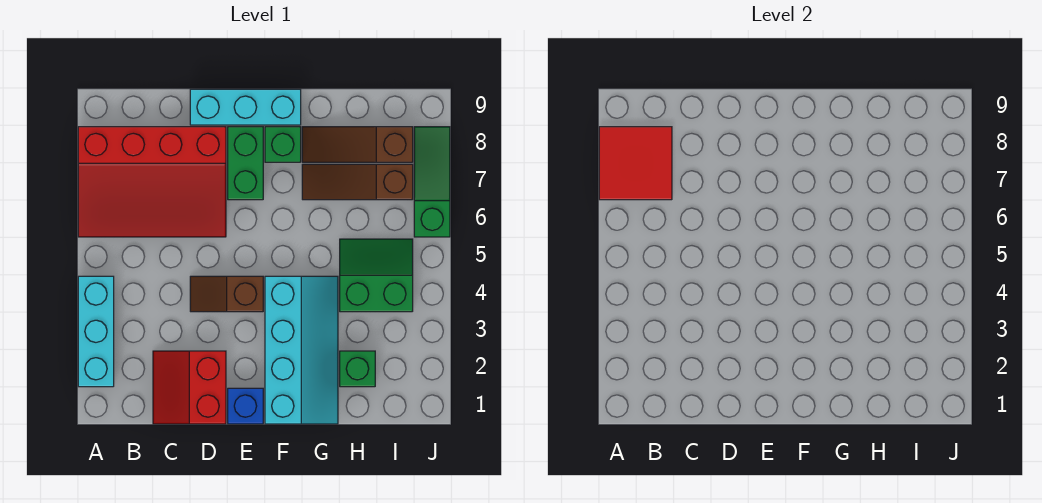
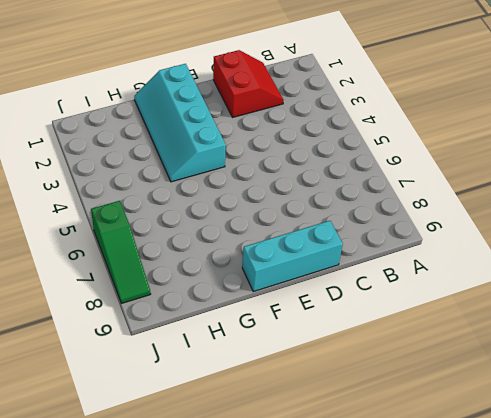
none -> cyan 1x3 brick [78,276,114,387]
none -> red 3x4 slope [78,127,226,237]
none -> brown 1x2 slope [190,276,263,312]

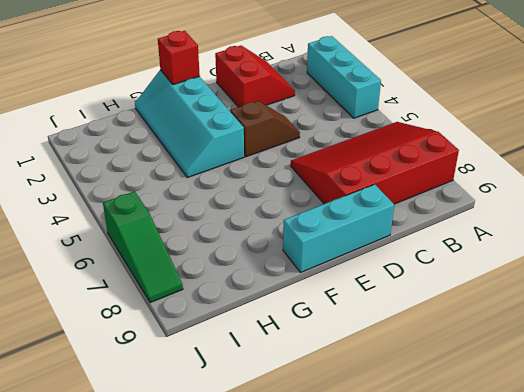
red 1x1 brick [158,31,200,85] -> none
none -> blue 1x1 brick [228,388,263,424]
none -> green 1x2 brick [228,127,263,200]
none -> green 1x1 brick [265,127,301,162]

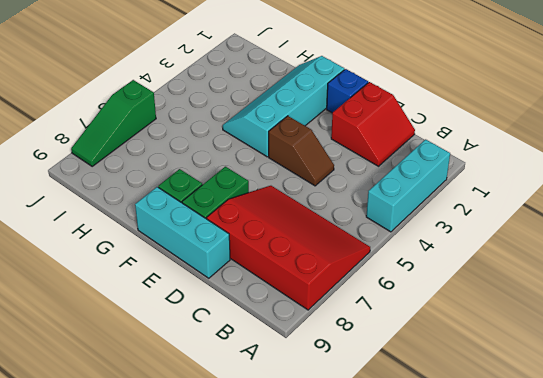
none -> brown 1x3 slope [302,164,413,200]
none -> brown 1x3 slope [302,127,413,162]
none -> green 1x1 brick [340,351,375,387]

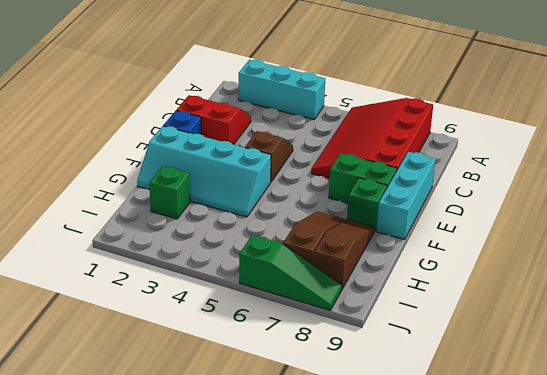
none -> green 2x2 slope [340,239,413,312]
none -> red 2x2 tile [599,127,672,200]

